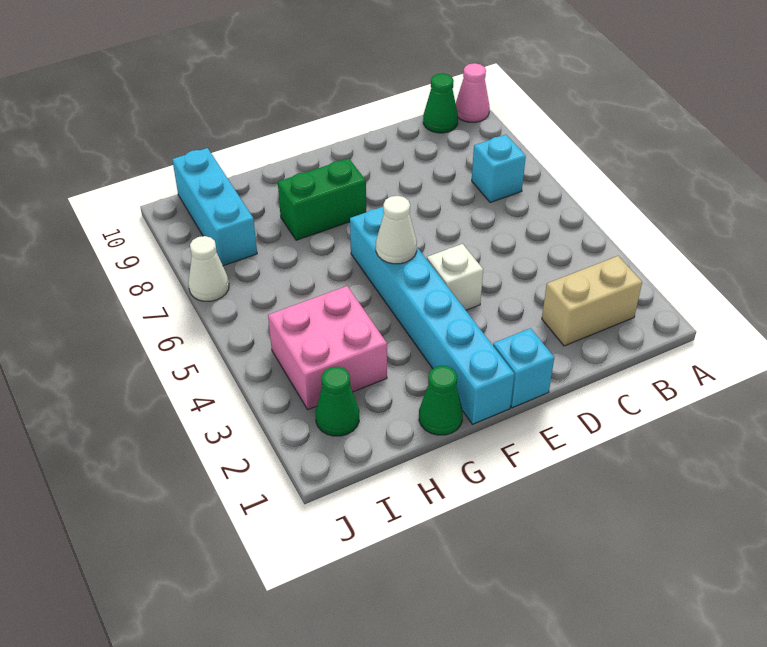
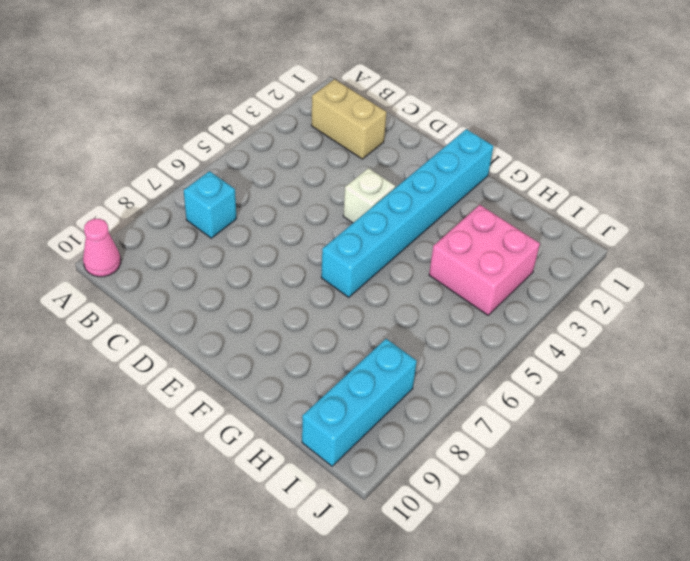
none -> green 1x1 cone [423,73,458,133]
none -> cyan 1x1 brick [493,328,554,408]
none -> green 1x2 brick [278,158,366,240]

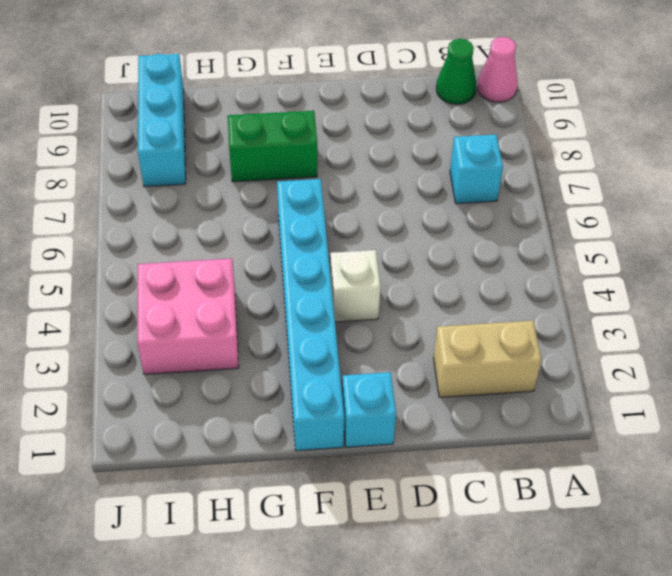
none -> green 1x1 cone [419,366,463,435]
none -> green 1x1 cone [316,367,359,436]
none -> white 1x1 cone [188,236,229,301]

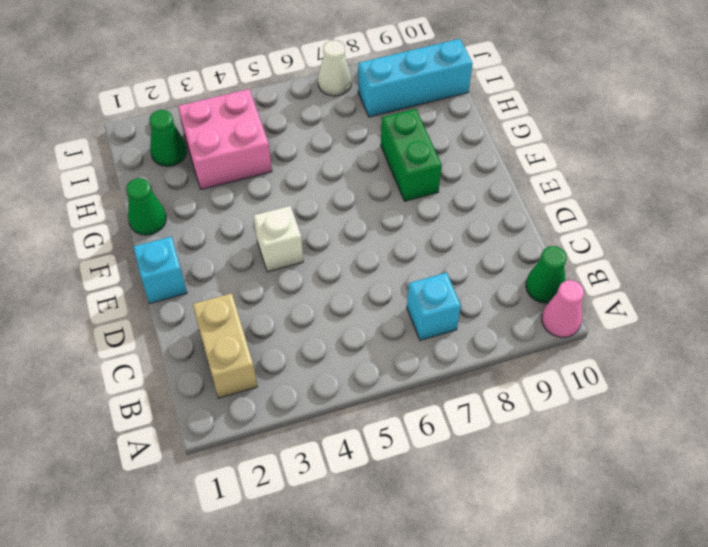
none -> cyan 1x6 brick [350,207,514,424]
none -> white 1x1 cone [376,196,417,264]

